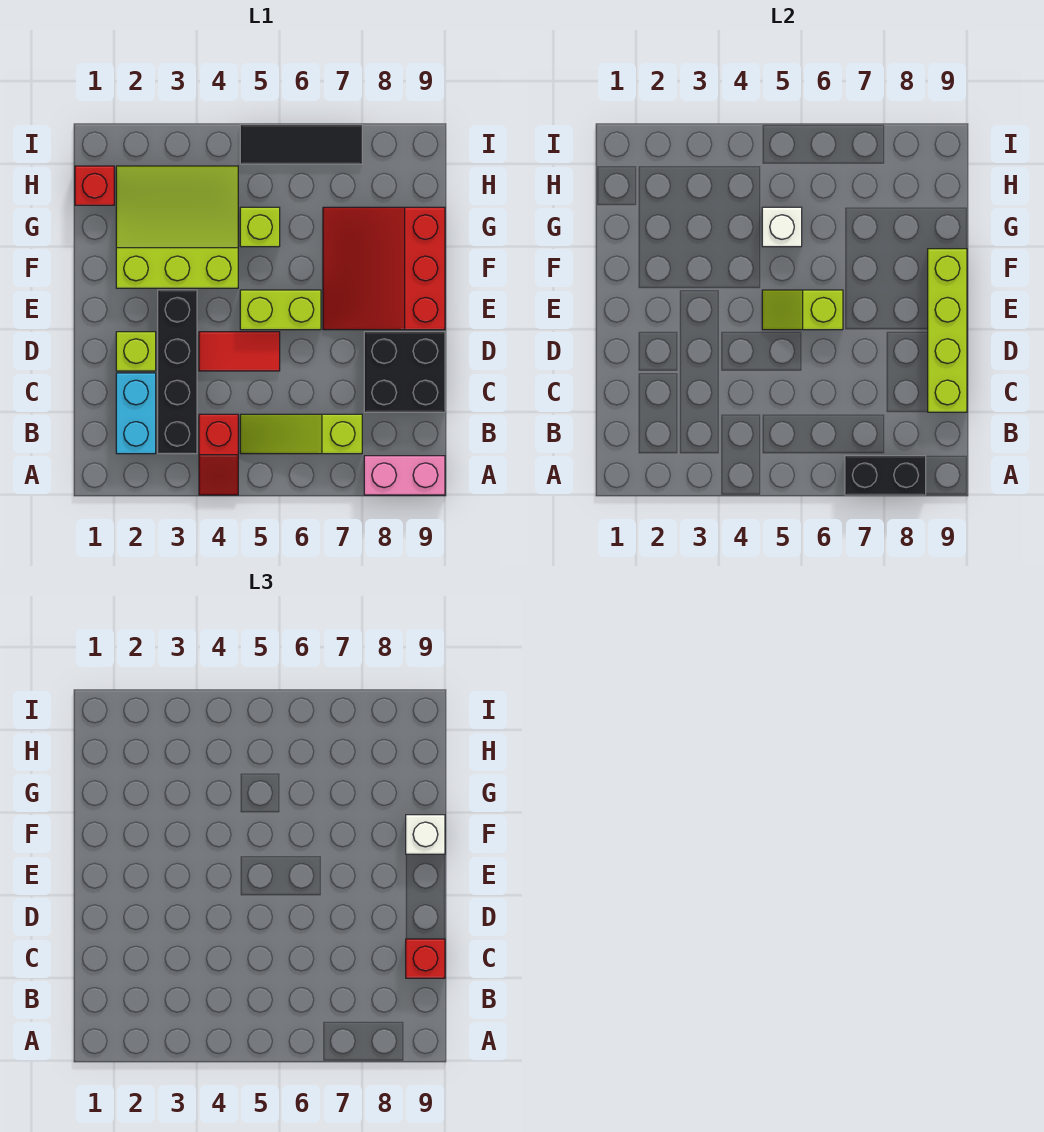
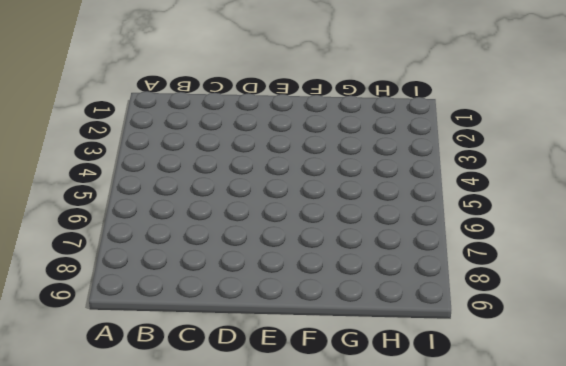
none -> red 1x2 slope [199,414,238,495]
none -> pink 1x2 brick [364,456,445,495]
none -> cyan 1x2 brick [116,373,156,454]

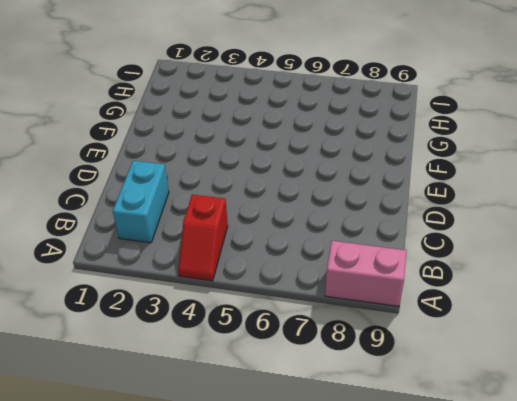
none -> black 1x4 brick [158,290,197,454]
none -> lime 1x3 slope [240,414,362,454]
none -> black 2x2 brick [364,332,445,412]

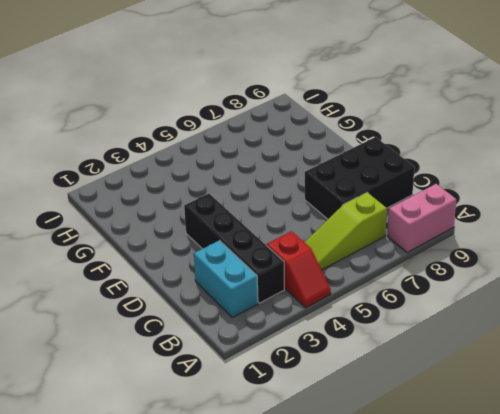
black 2x3 brick [305,137,414,219] -> black 2x2 brick [364,332,445,412]
none -> lime 1x1 brick [116,332,156,371]
none -> red 1x2 tile [199,332,280,371]
none -> lime 1x2 brick [240,290,321,330]

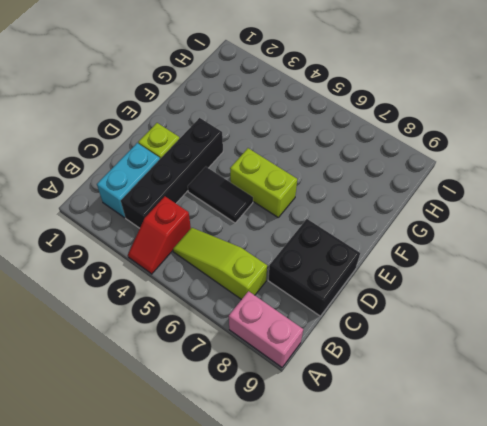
black 1x2 tile [188,167,253,223] -> red 1x2 tile [199,332,280,371]
none -> red 3x3 slope [323,207,445,330]
none -> lime 3x3 slope [116,166,238,288]
none -> lime 1x1 brick [240,207,280,247]

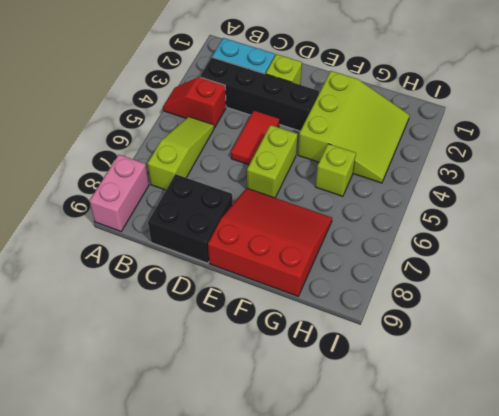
none -> red 1x1 brick [75,166,114,205]
none -> black 1x3 tile [240,125,362,164]
none -> black 1x2 brick [845,456,926,495]

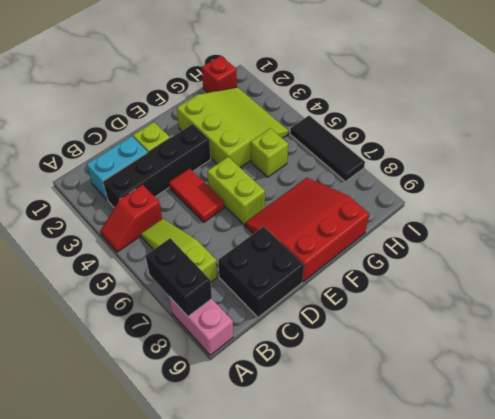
none -> lime 1x4 brick [928,249,967,412]
none -> lime 1x2 slope [762,290,843,330]
none -> white 1x1 brick [762,207,802,247]

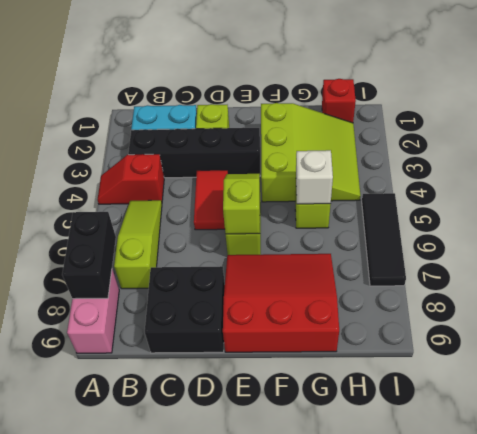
none -> lime 1x4 brick [928,249,967,412]
none -> red 1x1 brick [406,939,445,978]
none -> white 1x1 brick [406,815,445,854]

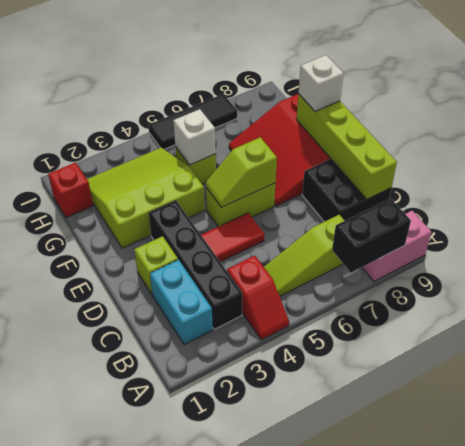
none -> red 1x1 brick [406,939,445,978]

